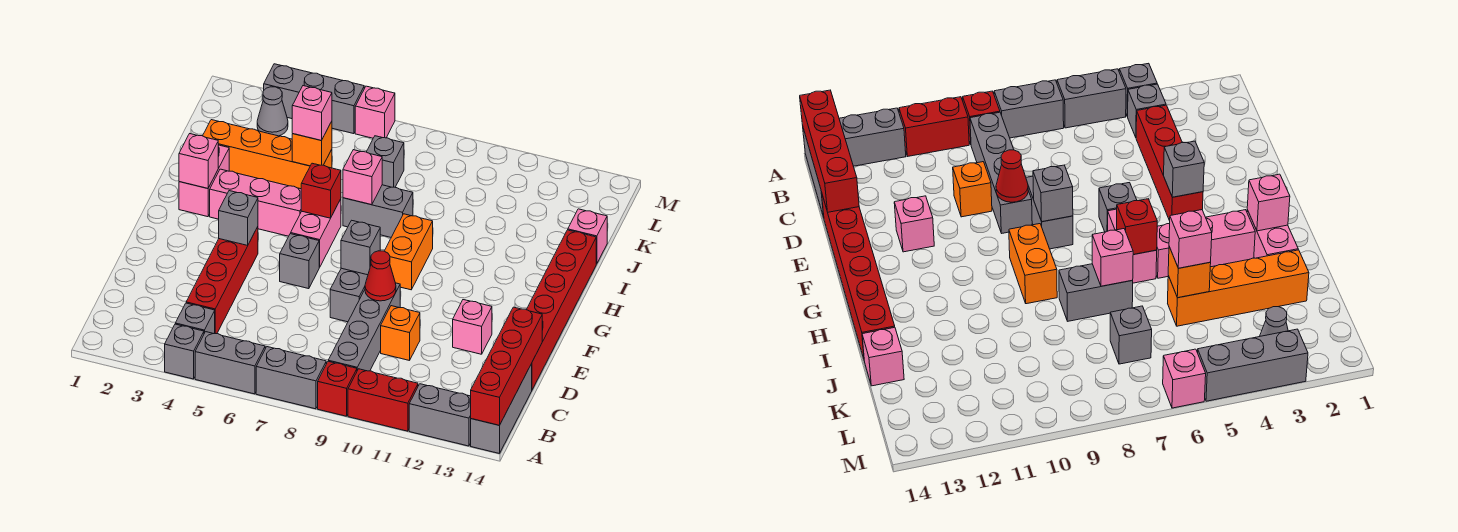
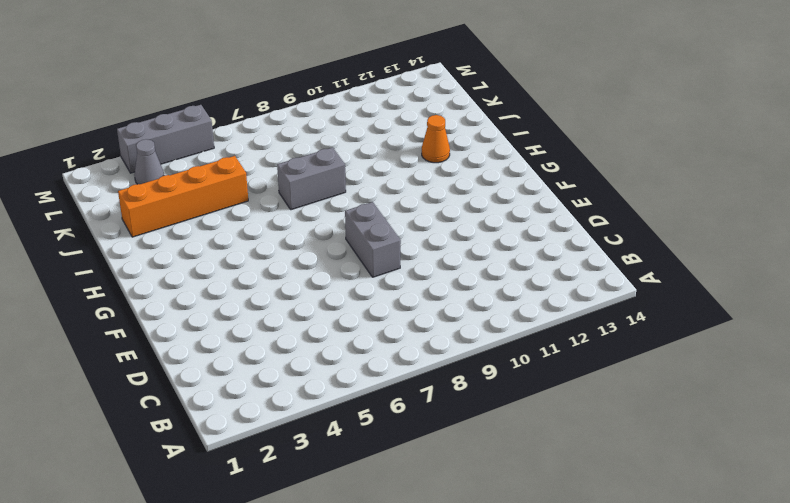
orange 1x1 cone [422,115,450,163] -> none
none -> grey 1x1 brick [165,324,204,379]
none -> grey 1x2 brick [195,332,265,394]
none -> grey 1x2 brick [256,347,326,409]
none -> red 1x1 brick [318,361,357,416]

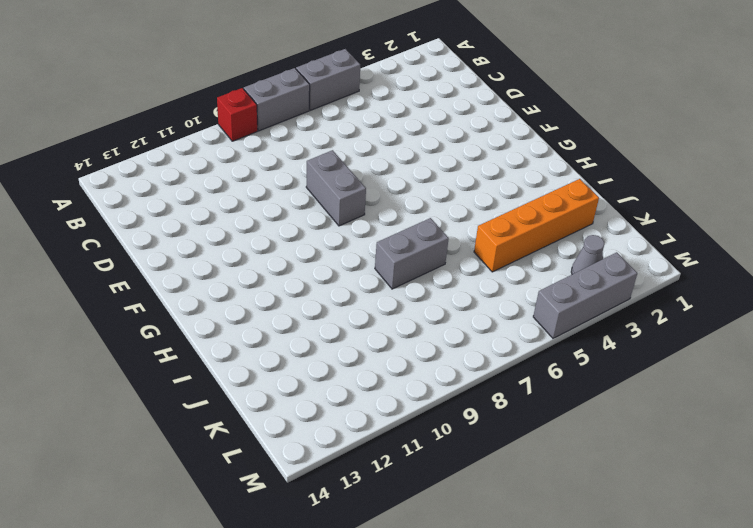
none -> grey 1x1 brick [165,324,204,379]
none -> red 1x2 brick [348,369,418,431]
none -> grey 1x2 brick [409,384,471,446]
none -> grey 1x3 brick [471,364,532,454]

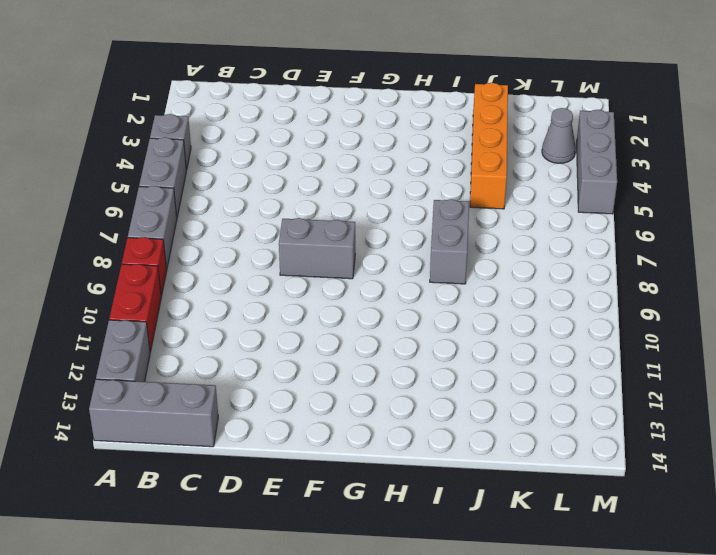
none -> grey 1x1 brick [175,303,215,334]
none -> grey 1x4 brick [328,283,400,371]
none -> red 1x4 brick [186,227,258,334]
none -> orange 1x1 brick [381,306,420,361]

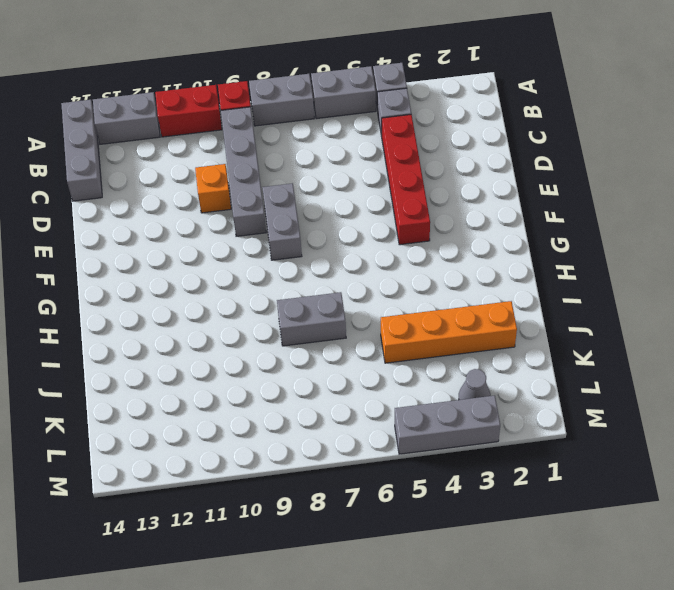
none -> red 1x6 brick [526,230,596,390]
none -> pink 1x1 brick [453,300,492,354]
none -> grey 1x1 brick [280,234,319,289]
none -> pink 1x2 brick [291,199,341,267]

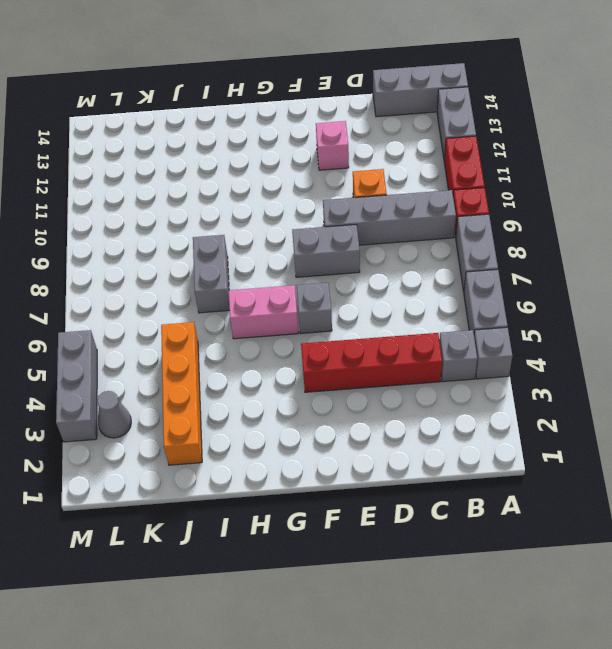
none -> red 1x6 brick [526,230,596,390]
none -> orange 1x2 brick [385,214,433,290]
none -> pink 1x2 brick [179,145,229,217]
none -> pink 1x3 brick [210,169,301,236]

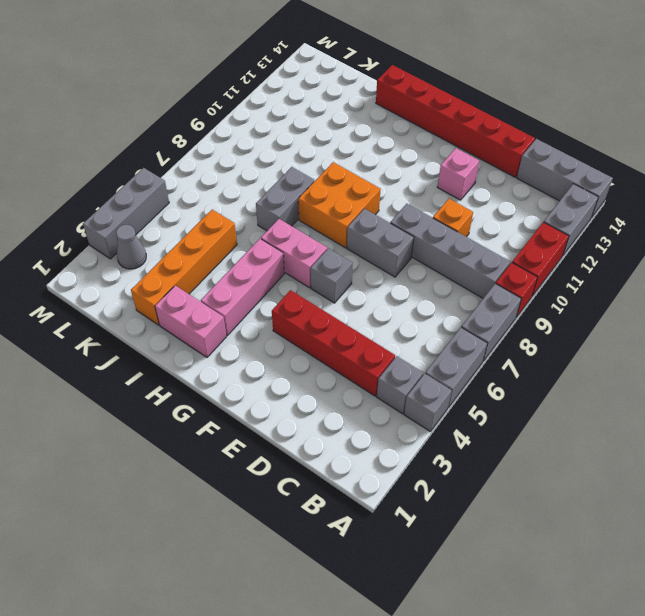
orange 2x2 brick [298,162,381,248] -> orange 1x2 brick [385,214,433,290]
none -> pink 1x1 brick [568,209,607,264]
none -> grey 1x1 brick [367,136,404,187]
none -> pink 1x1 brick [355,86,395,138]
none -> red 1x4 brick [471,307,542,425]

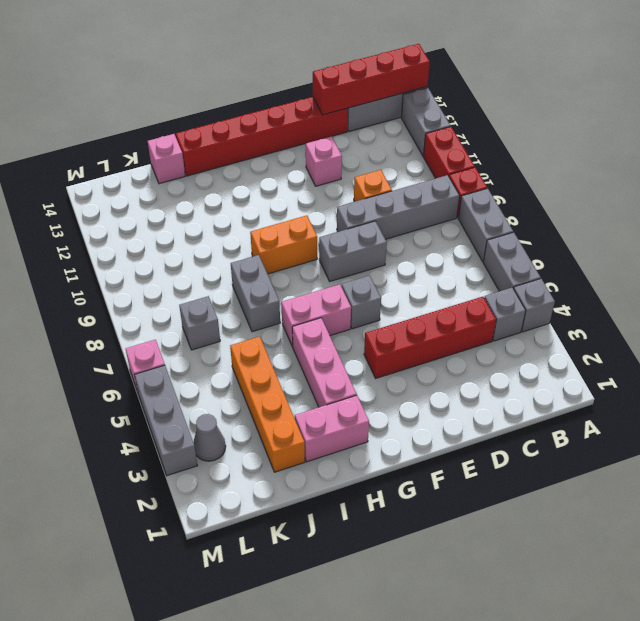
none -> red 1x1 cone [365,251,396,301]
none -> grey 1x1 brick [219,191,258,245]
none -> grey 1x1 brick [341,220,380,275]
none -> pink 1x1 brick [179,134,218,188]

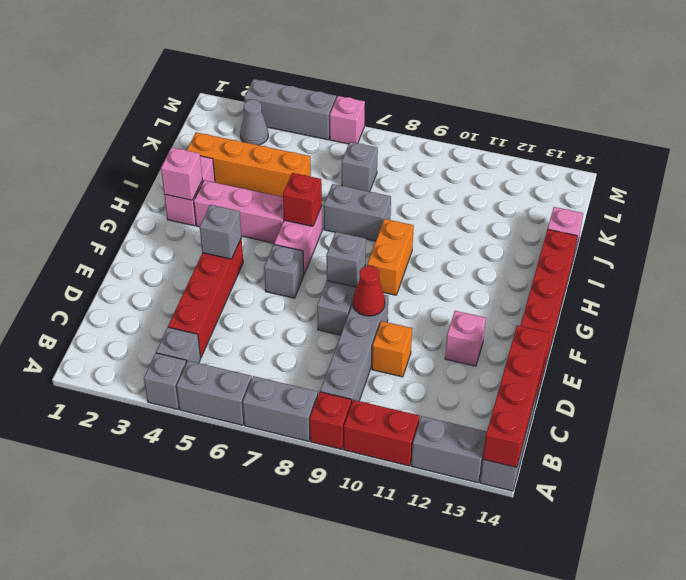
none -> pink 1x1 brick [343,150,382,205]
none -> orange 1x1 brick [292,121,332,166]
none -> pink 1x1 brick [292,86,332,140]

